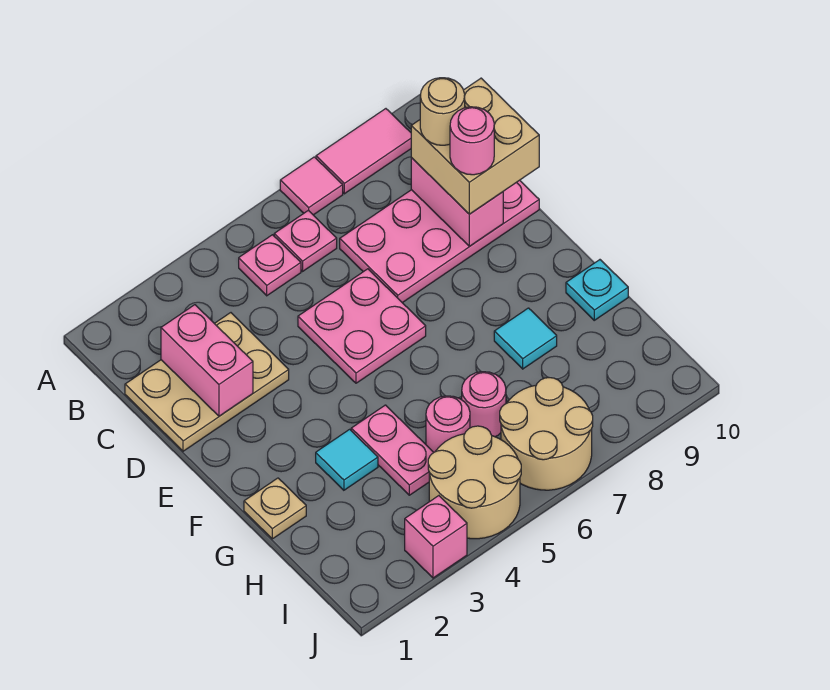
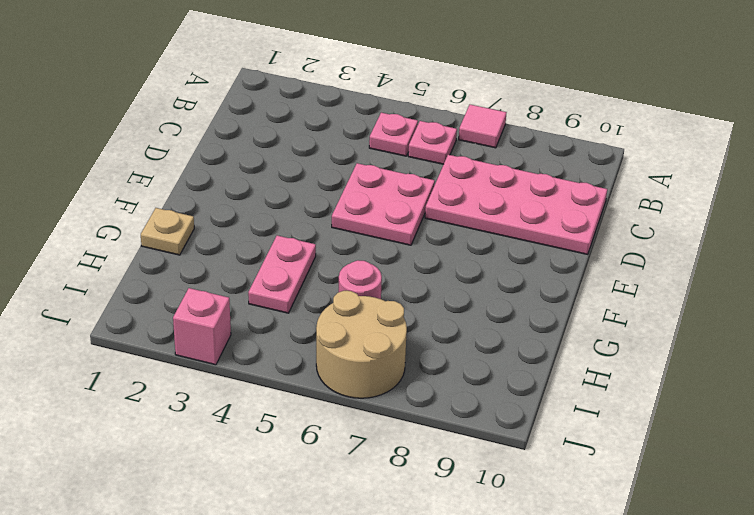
none -> pink 1x2 tile [316,109,411,194]
none -> tan 2x3 plate [125,313,289,451]
none -> cyan 1x1 tile [316,429,378,490]

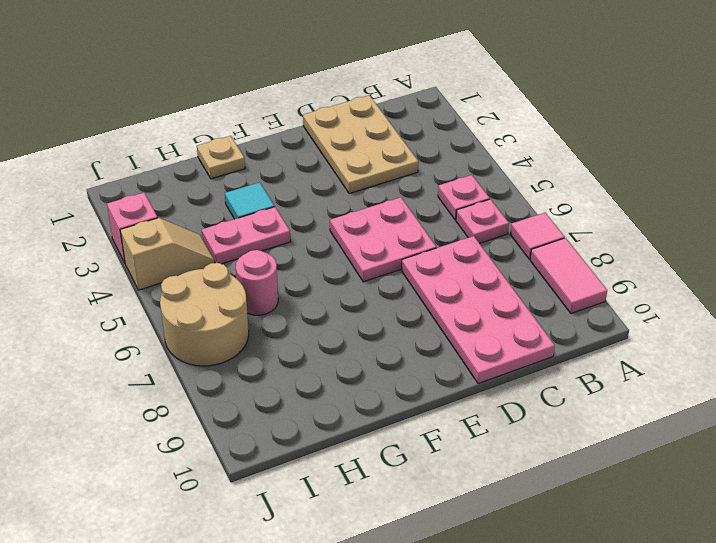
tan 1x2 slope [120,218,214,290] -> tan 2x2 round brick [428,426,521,539]
none -> cyan 1x1 tile [494,308,557,369]
none -> cyan 1x1 plate [566,260,628,320]
none -> pink 1x1 round brick [426,396,470,452]

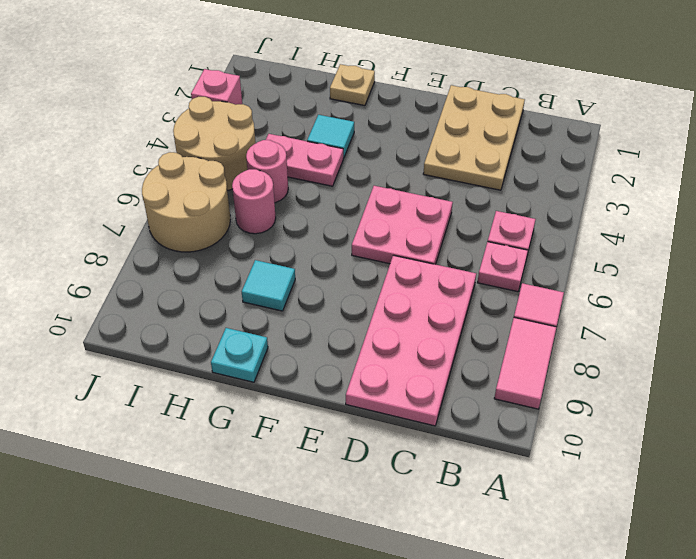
none -> pink 1x2 brick [161,305,253,416]
none -> pink 1x2 brick [411,158,503,246]
none -> tan 2x2 brick [411,78,539,214]

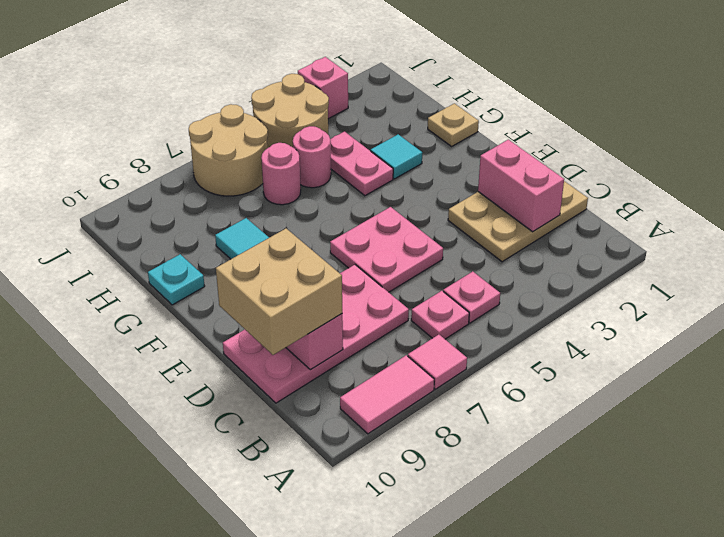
none -> tan 1x1 round brick [420,78,465,145]
none -> pink 1x1 round brick [450,107,494,175]

